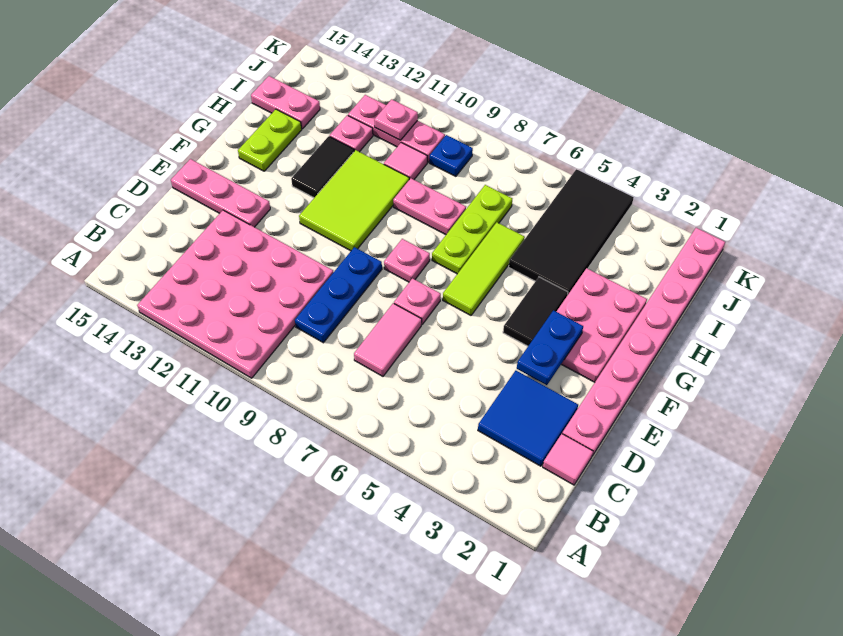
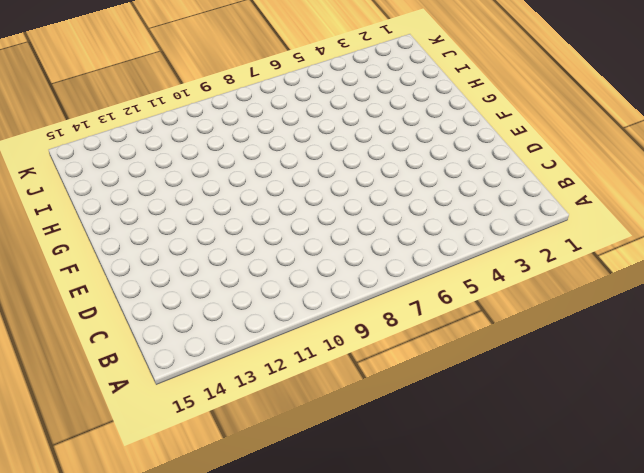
none -> pink 4x4 plate [137,210,333,378]
none -> pink 1x1 tile [543,434,593,485]
none -> blue 2x2 tile [478,371,578,466]

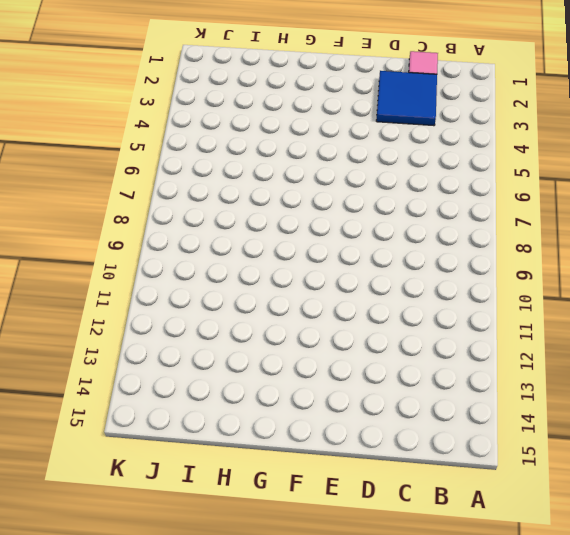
none -> pink 4x4 plate [137,210,333,378]
none -> pink 1x2 tile [354,303,422,376]
none -> blue 1x3 plate [295,247,382,343]

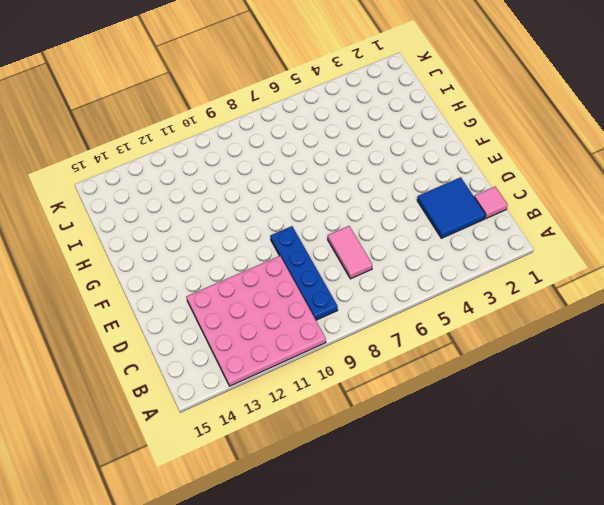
blue 1x4 plate [270,226,338,320] -> blue 1x3 plate [295,247,382,343]
none -> pink 1x8 plate [562,228,725,456]
none -> pink 1x1 plate [394,279,441,324]
none -> pink 1x3 plate [171,159,270,227]

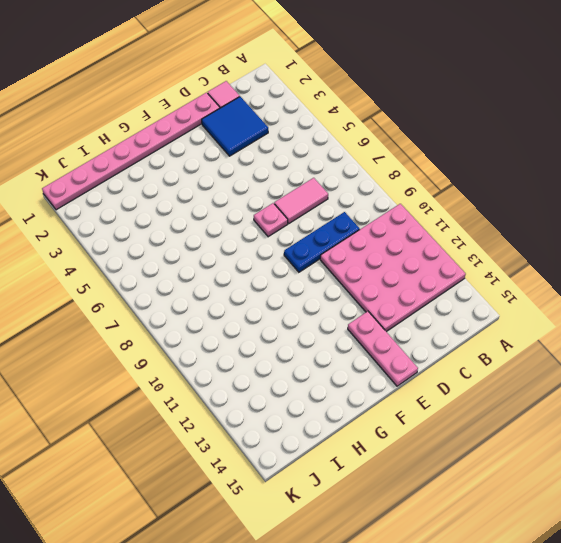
none -> pink 2x3 plate [556,268,647,382]
none -> black 1x2 tile [503,277,568,346]
none -> lime 1x3 tile [443,222,525,315]

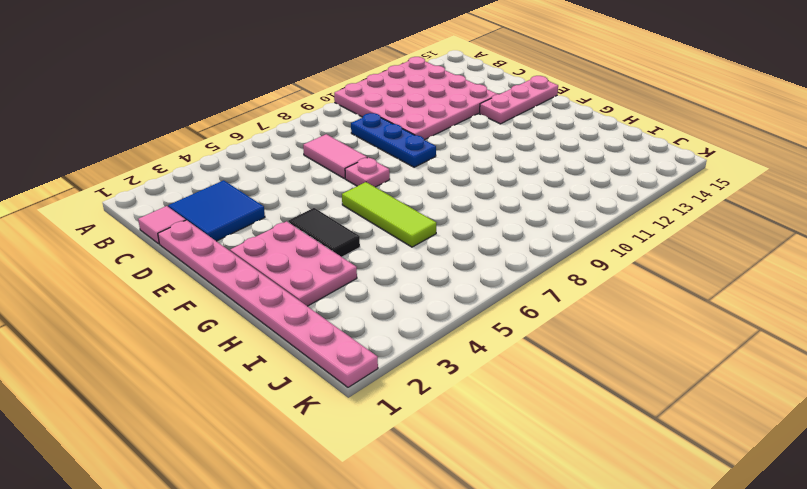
none -> pink 1x1 plate [384,239,430,282]
none -> lime 2x3 tile [299,150,409,251]
none -> lime 1x3 plate [432,185,512,274]

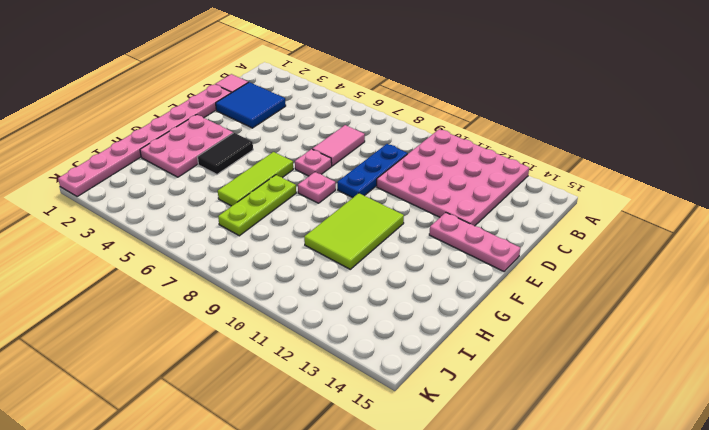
none -> black 1x2 tile [291,136,354,198]
none -> lime 1x2 plate [238,109,302,171]
none -> black 2x4 tile [509,169,634,295]

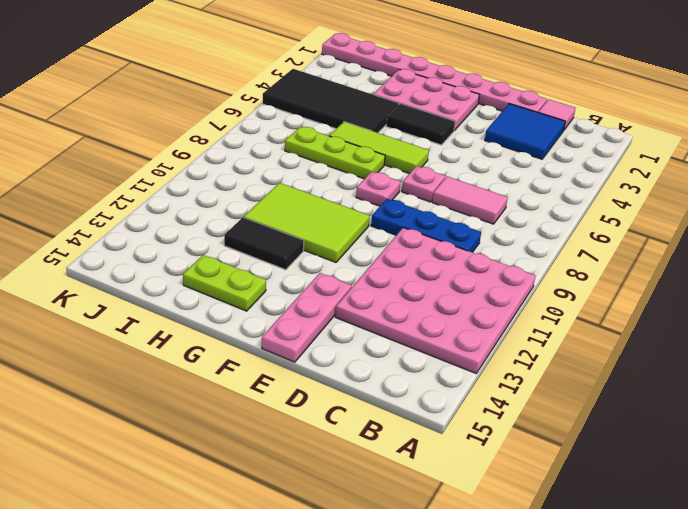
none -> pink 1x2 plate [393,178,466,235]
none -> pink 1x1 tile [384,143,427,180]
none -> pink 1x1 plate [330,115,373,152]

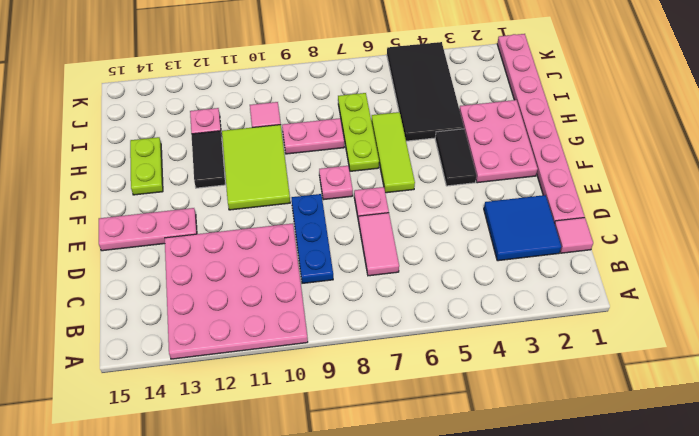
none -> pink 1x2 plate [251,76,320,129]
none -> blue 1x1 plate [429,135,473,176]
none -> pink 1x3 plate [348,95,445,162]

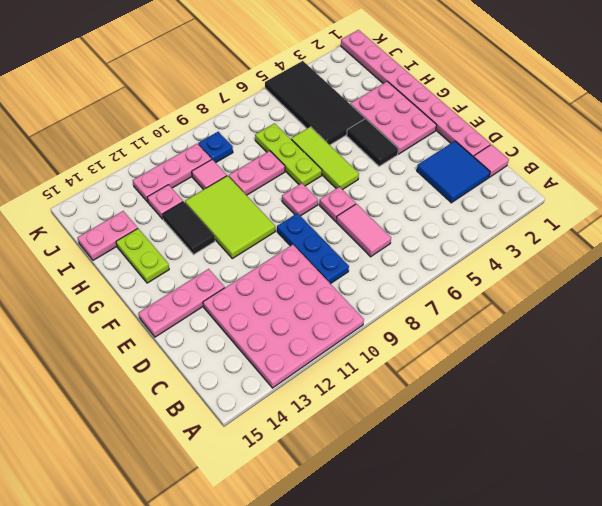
none -> blue 1x2 plate [517,310,583,385]
none -> pink 1x1 plate [374,99,418,140]

